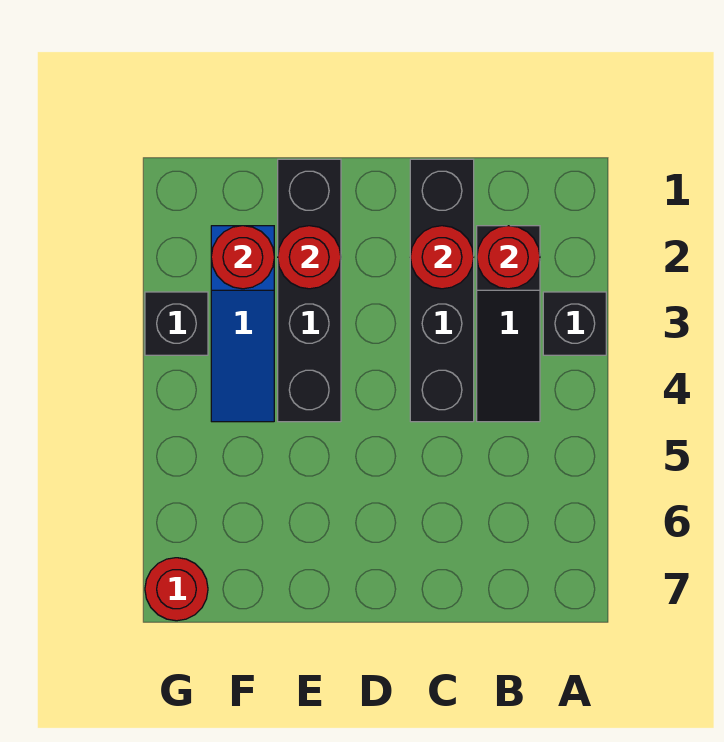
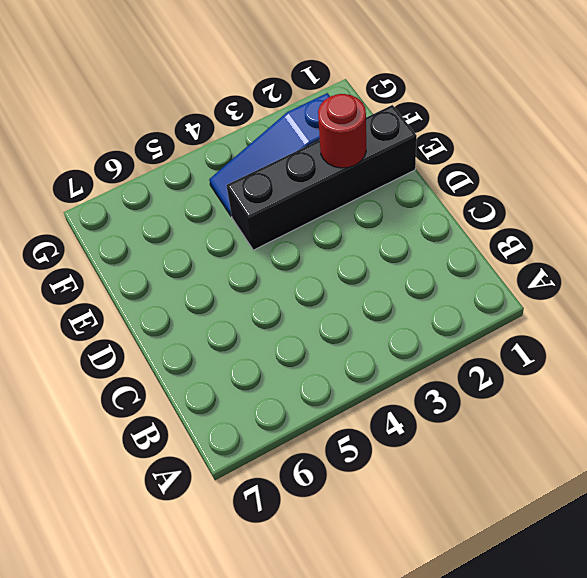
none -> black 1x1 brick [543,292,606,355]
none -> black 1x3 slope [477,226,540,422]

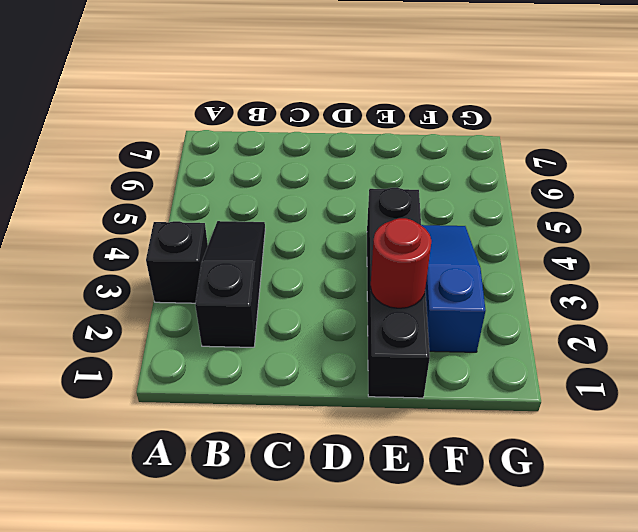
none -> black 1x4 brick [410,159,474,422]
none -> black 1x1 brick [145,292,208,355]

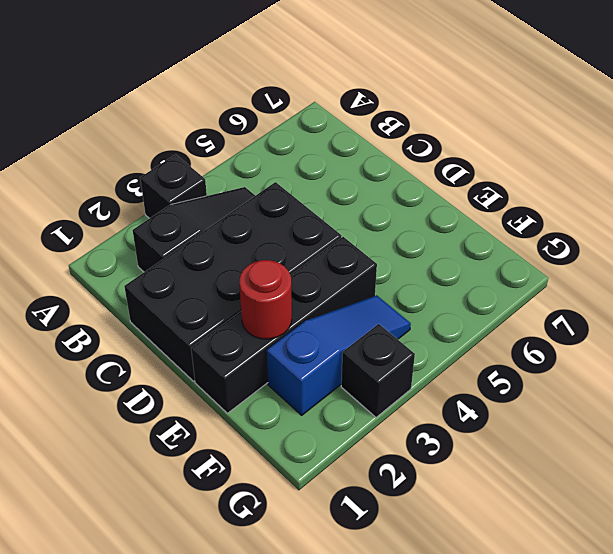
black 2x4 brick [124,182,342,381] -> black 1x4 brick [410,159,474,422]
none -> red 1x1 round brick [145,558,208,621]
none -> red 1x1 round brick [477,226,540,289]

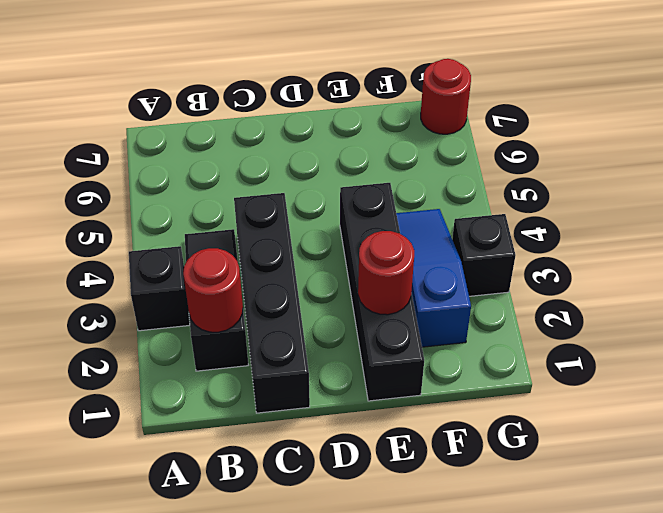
none -> red 1x1 round brick [410,226,474,289]
none -> red 1x1 round brick [211,226,274,289]

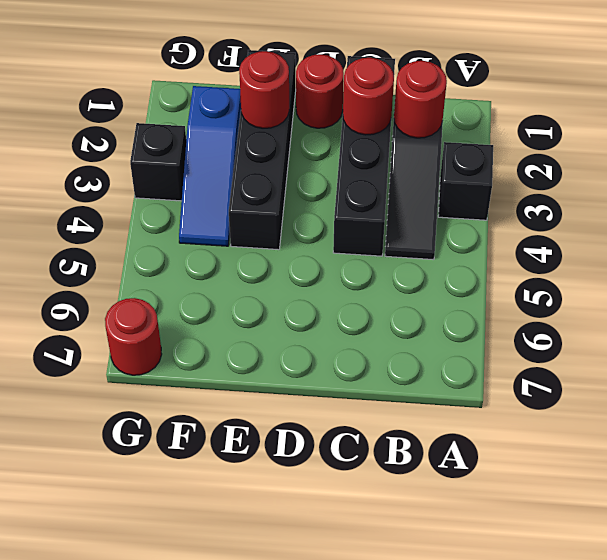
red 1x1 round brick [296,54,344,128] -> red 1x1 round brick moved to [211,226,274,289]

